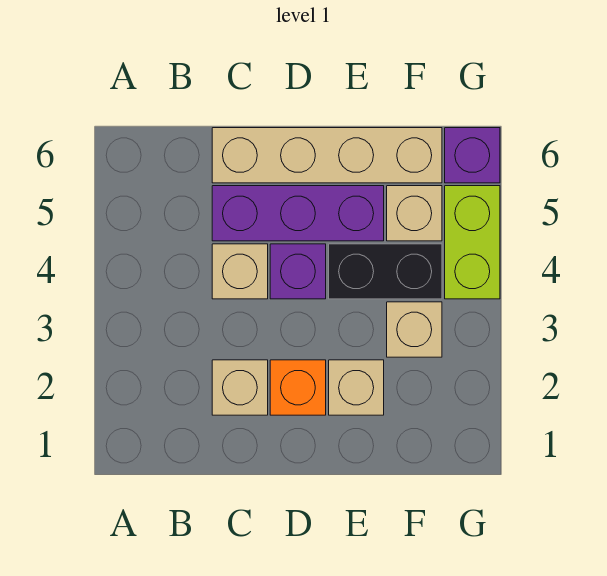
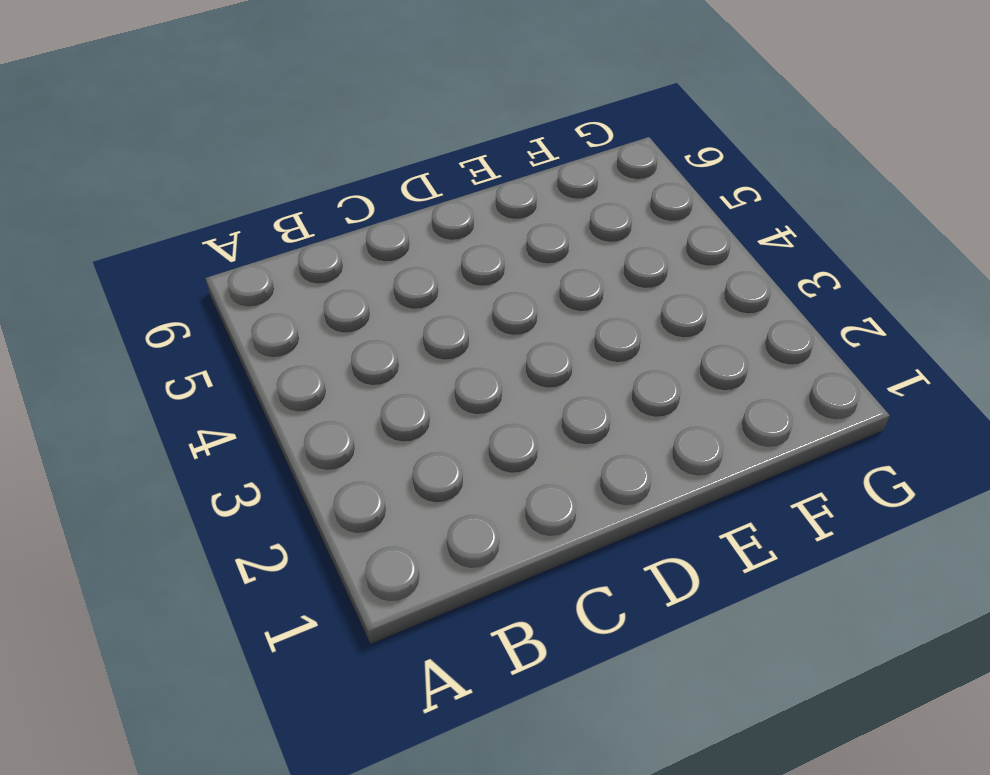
none -> tan 1x1 brick [212,360,268,415]
none -> tan 1x1 brick [212,244,268,299]
none -> purple 1x3 brick [212,186,384,241]

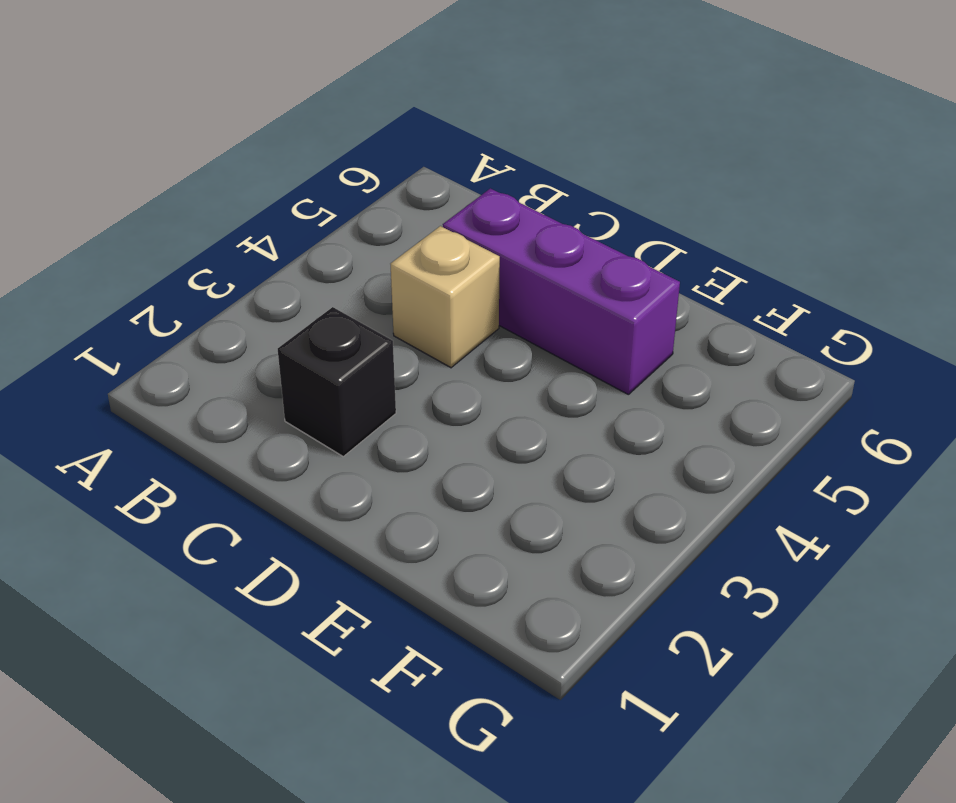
black 1x1 brick [278,307,396,456] -> tan 1x1 brick [212,360,268,415]
none -> tan 1x4 brick [212,128,442,183]
none -> orange 1x1 brick [270,360,326,415]
none -> purple 1x1 brick [270,244,326,299]

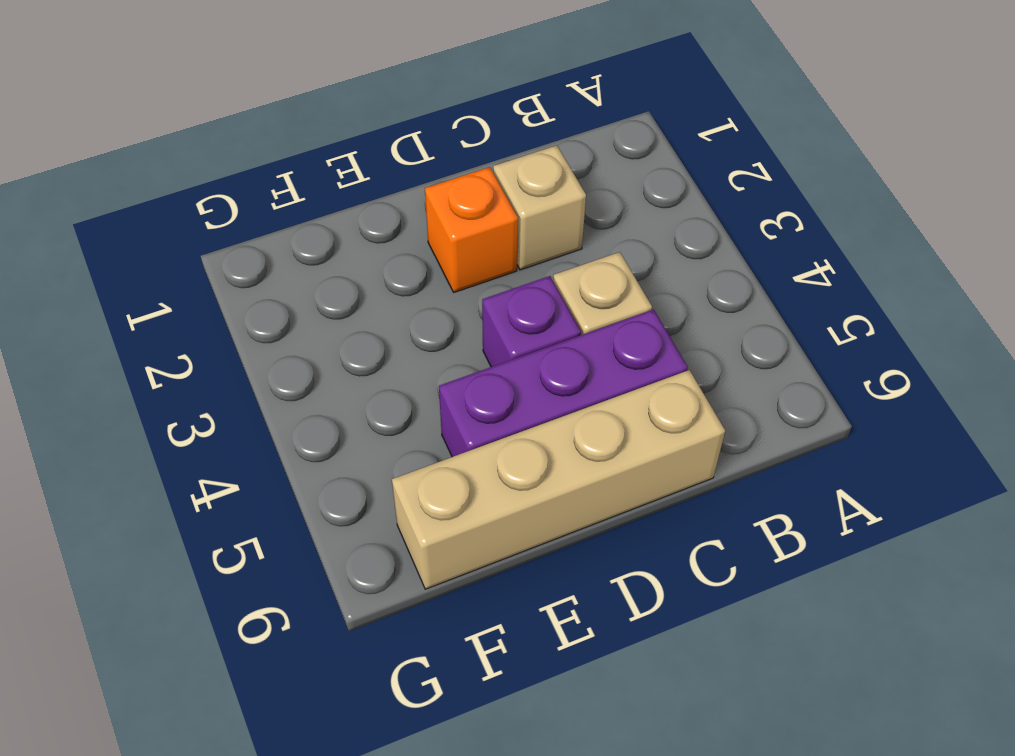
none -> tan 1x1 brick [329,360,384,415]
none -> black 1x2 brick [329,244,442,299]
none -> tan 1x1 brick [387,302,442,357]

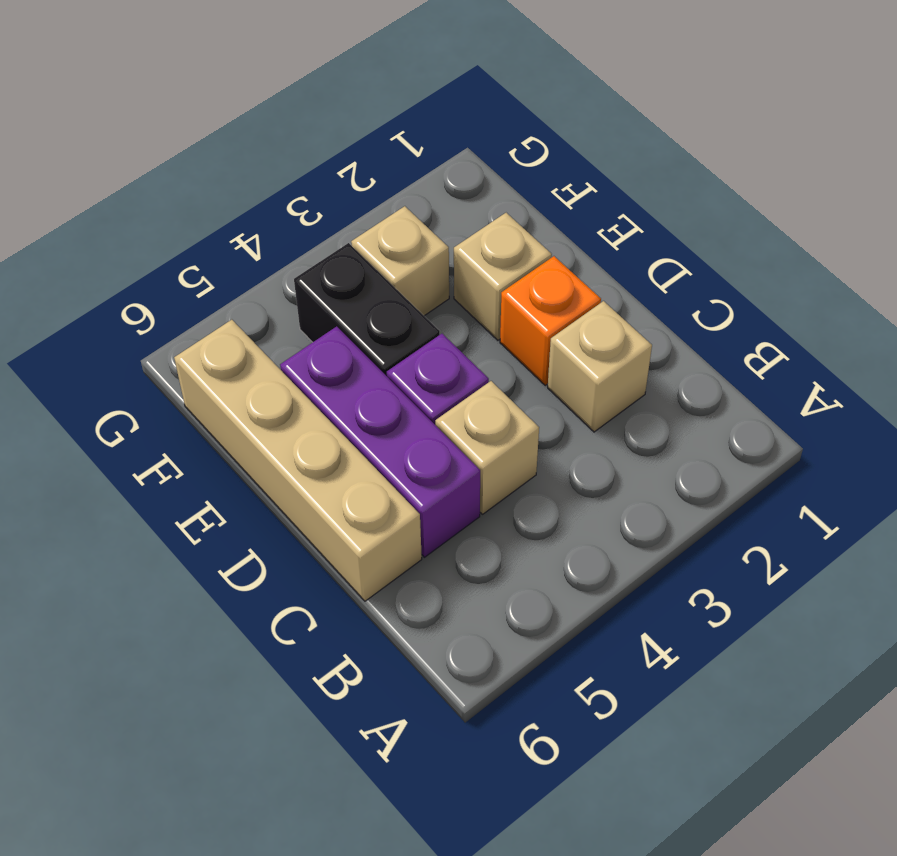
none -> tan 1x1 brick [387,186,442,241]
none -> lime 1x2 brick [445,186,500,299]
none -> purple 1x1 brick [445,128,500,183]

